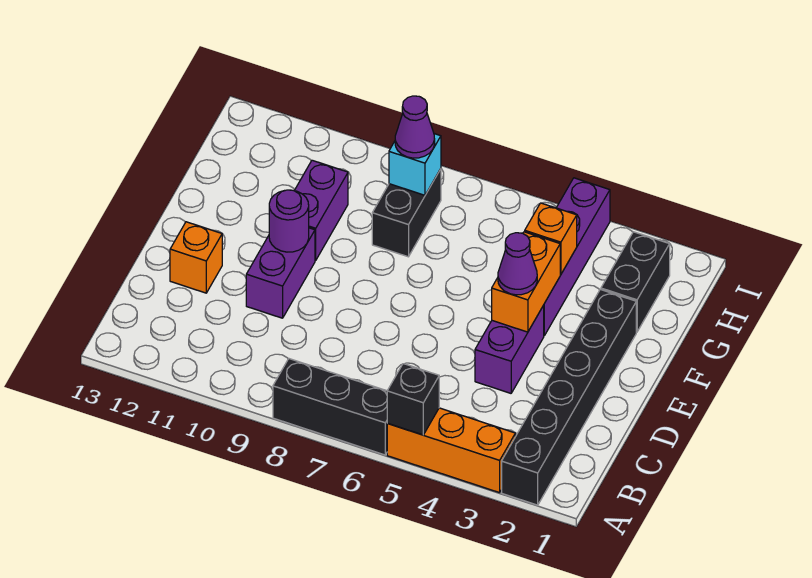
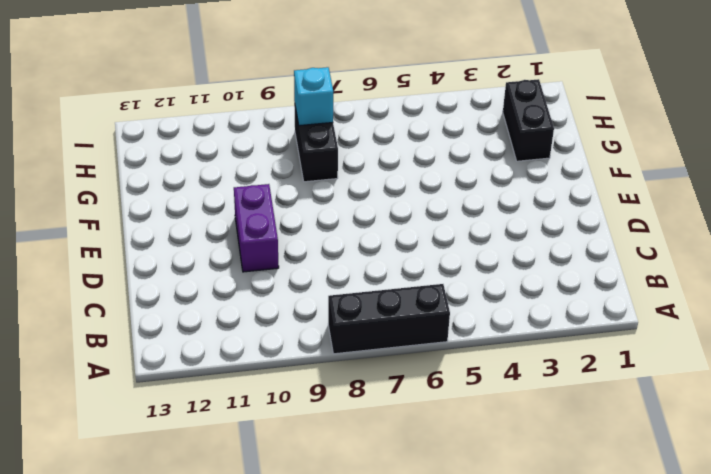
none -> black 1x6 brick [502,290,636,505]
none -> orange 1x3 brick [387,408,515,493]
none -> purple 1x2 brick [475,306,544,393]

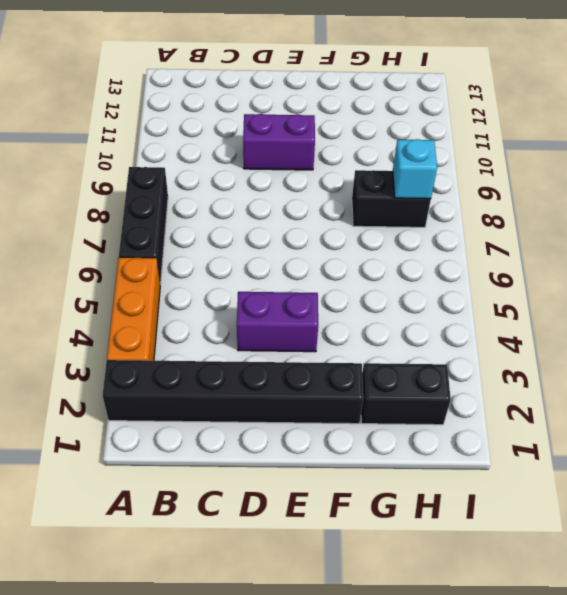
none -> orange 1x1 brick [170,222,222,293]
none -> purple 1x4 brick [543,178,610,336]
none -> purple 1x2 brick [294,160,348,261]

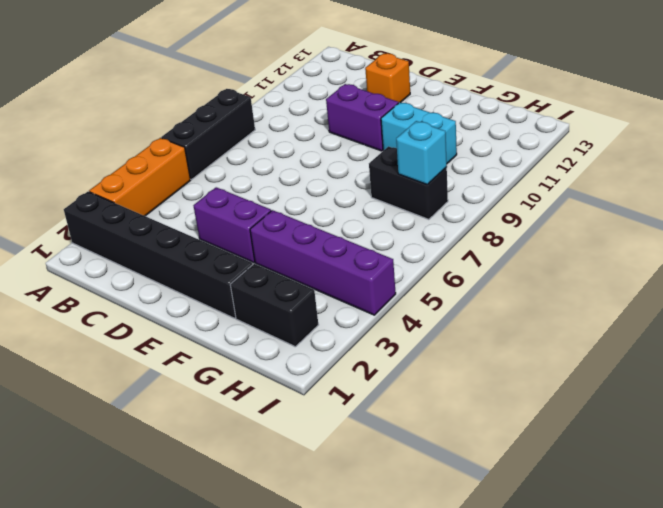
cyan 1x2 brick [381,102,457,163] -> purple 1x2 brick [294,160,348,261]
none -> black 1x1 brick [387,364,439,435]
none -> orange 1x2 brick [492,232,560,332]
none -> purple 1x1 round brick [269,190,309,252]

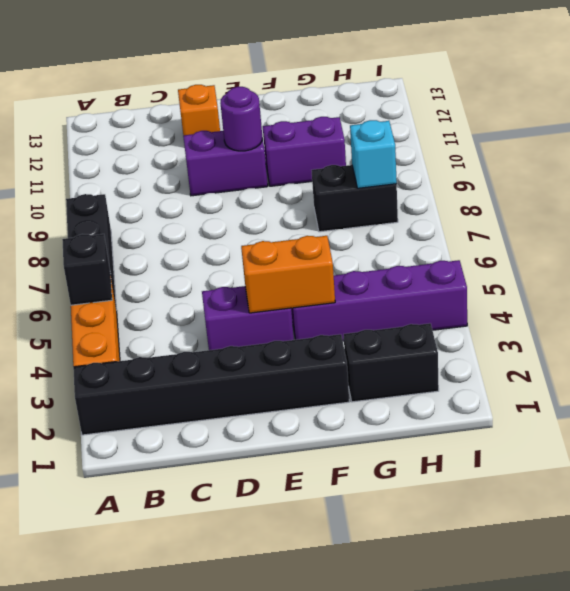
none -> orange 1x1 brick [525,203,577,274]
none -> purple 1x1 cone [498,233,537,295]
none -> purple 1x1 cone [395,96,435,158]

